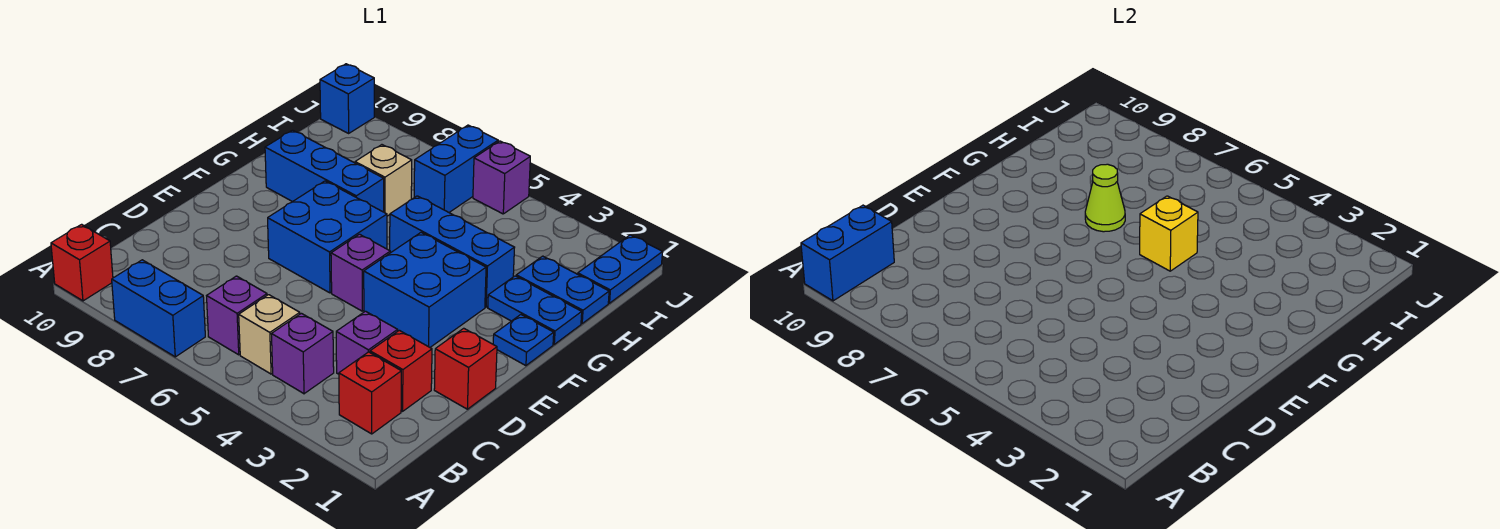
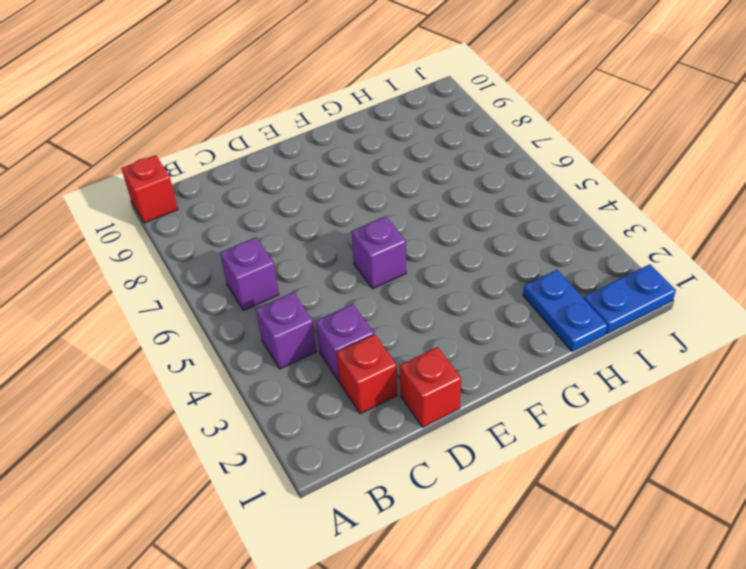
none -> blue 1x2 brick [112,260,205,357]
none -> red 1x1 brick [339,352,401,434]
none -> tan 1x1 brick [239,295,300,374]

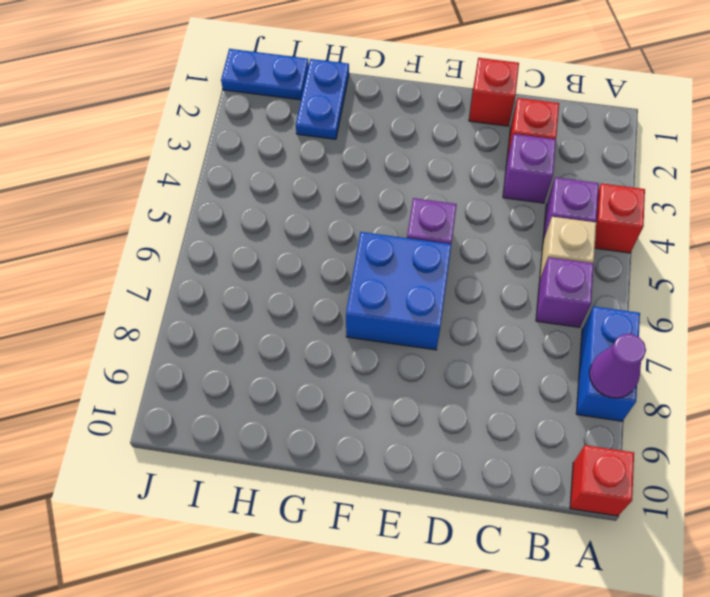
red 1x1 brick [595,183,645,253] -> red 1x1 brick moved to [339,352,401,434]
purple 1x1 cone [589,334,646,398] -> none
none -> blue 2x2 brick [364,232,486,347]
none -> blue 1x1 plate [493,315,554,366]
none -> blue 1x2 plate [488,276,582,344]

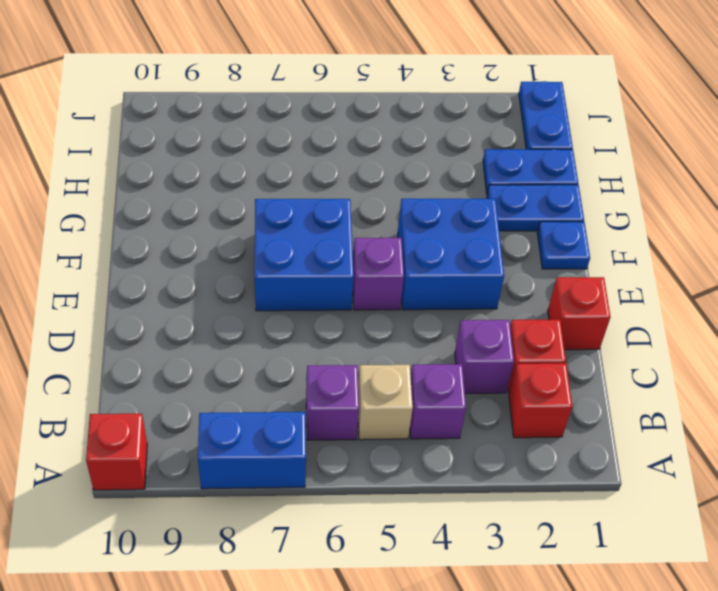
none -> blue 1x3 brick [390,196,515,307]
none -> blue 1x3 brick [265,130,384,212]
none -> tan 1x1 brick [355,145,412,216]

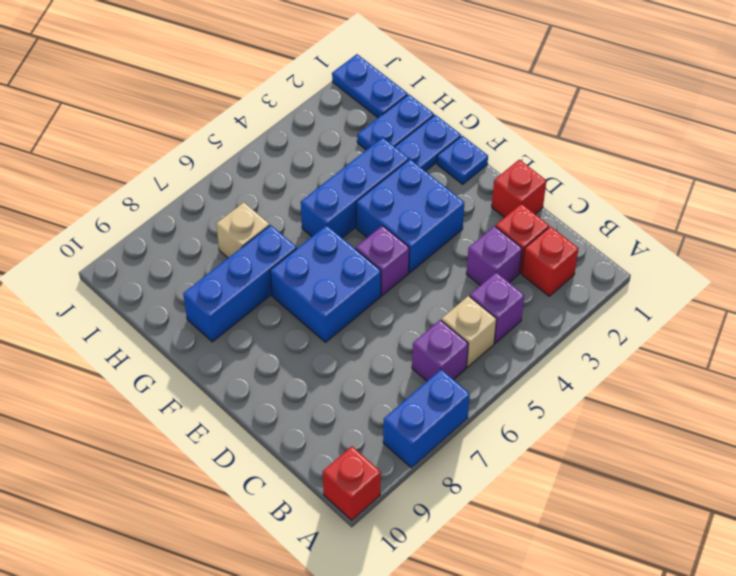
none -> blue 1x2 brick [414,125,498,212]
none -> purple 1x1 brick [473,141,530,214]
none -> blue 1x1 brick [320,64,374,133]

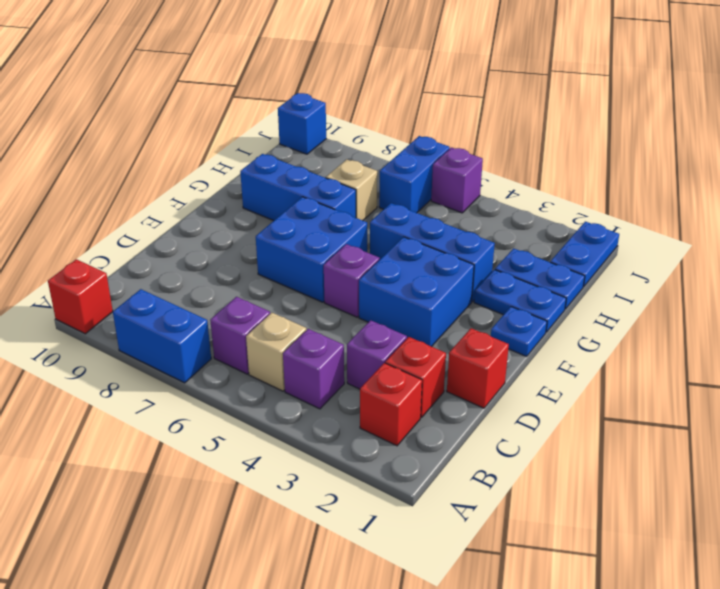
none -> blue 1x2 brick [801,205,894,301]
none -> yellow 1x1 brick [1140,196,1198,271]
none -> lime 1x1 cone [1085,164,1125,232]

